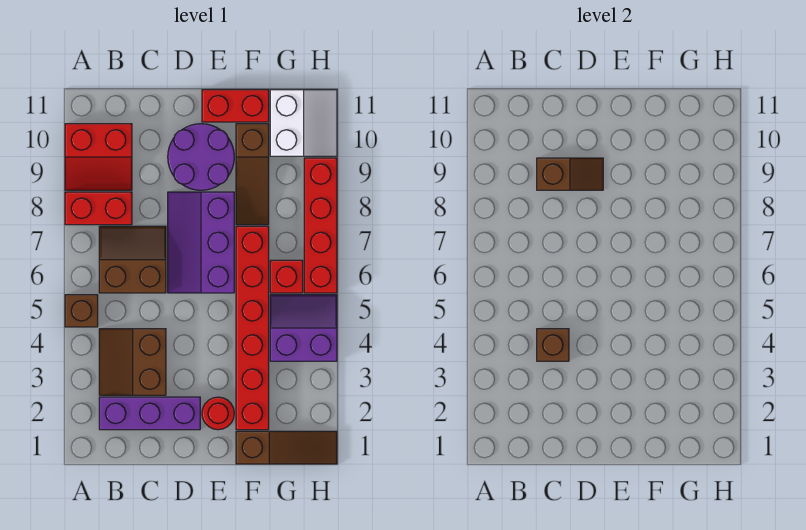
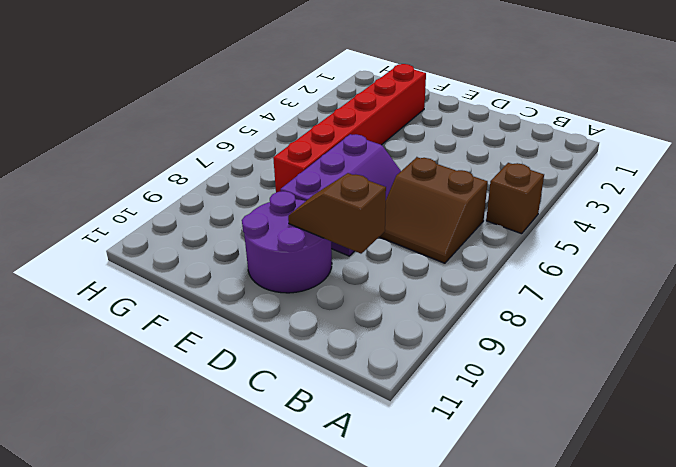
none -> red 1x2 brick [65,192,132,225]
none -> red 2x2 slope [65,124,132,190]
none -> purple 1x3 brick [99,397,200,430]

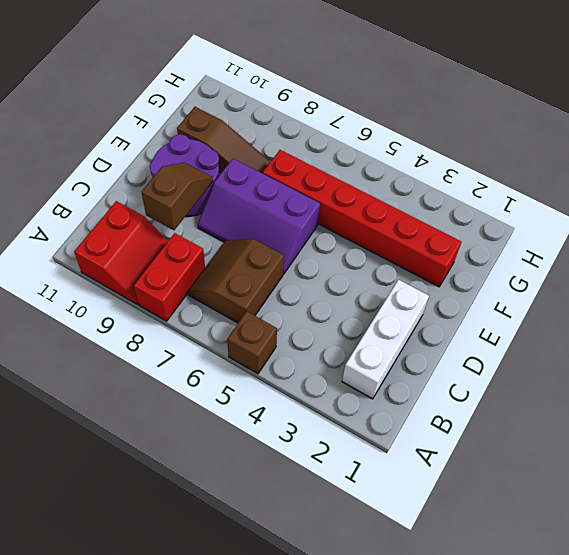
white 1x3 brick [342,280,429,399] -> purple 1x3 brick [99,397,200,430]
none -> brown 2x2 slope [99,329,166,395]
none -> red 1x1 round brick [202,397,234,430]
none -> red 1x2 brick [202,90,269,122]

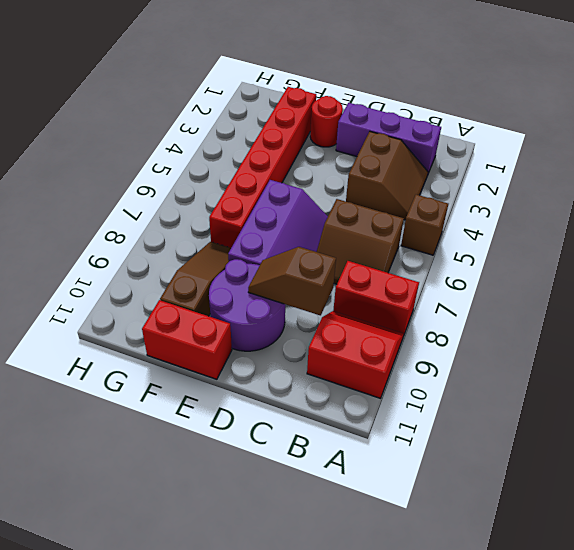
none -> brown 1x3 slope [236,431,337,464]
none -> purple 2x2 slope [270,295,337,361]
none -> red 1x1 brick [270,260,303,293]

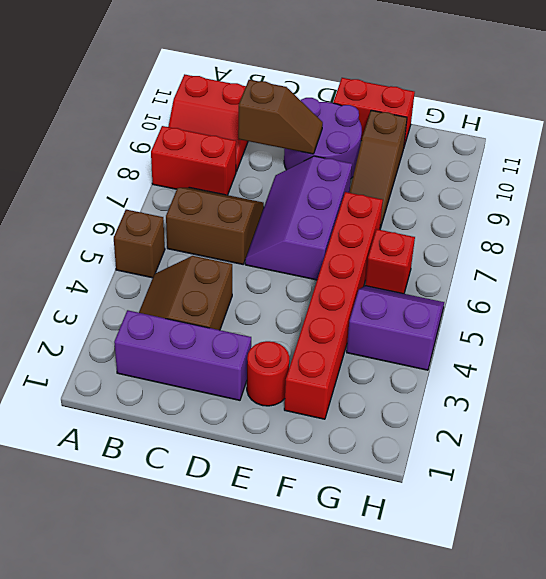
none -> brown 1x3 slope [236,431,337,464]
none -> white 2x2 slope [270,90,337,156]
none -> red 1x4 brick [304,158,337,293]

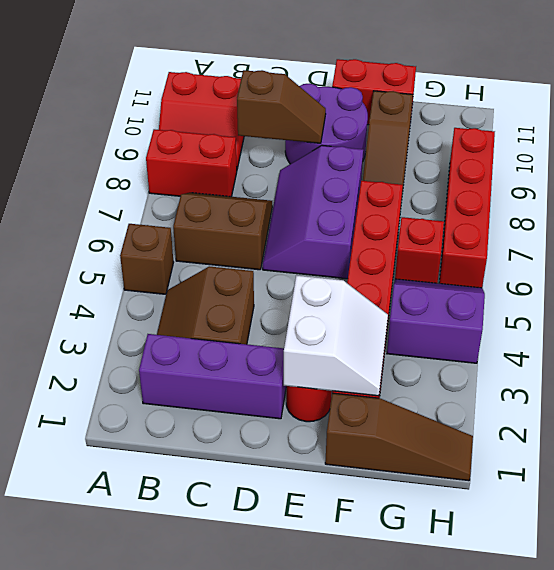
white 2x2 slope [284,275,388,396] -> white 2x2 slope moved to [270,90,337,156]
none -> brown 1x1 brick [537,329,569,361]

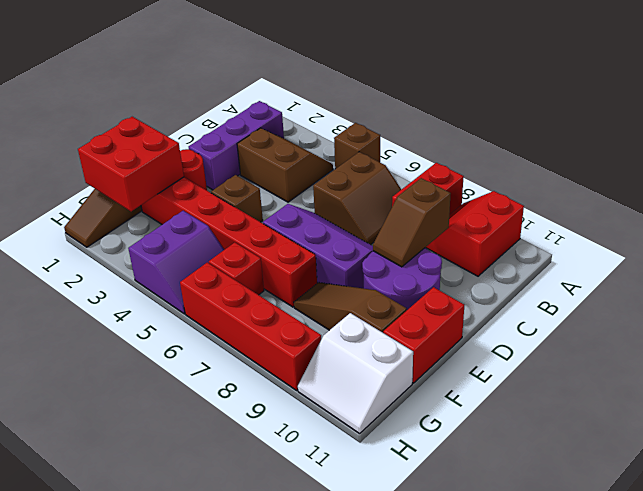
brown 1x1 brick [211,175,263,222] -> brown 1x1 brick moved to [537,329,569,361]
red 2x2 brick [78,117,184,211] -> none

